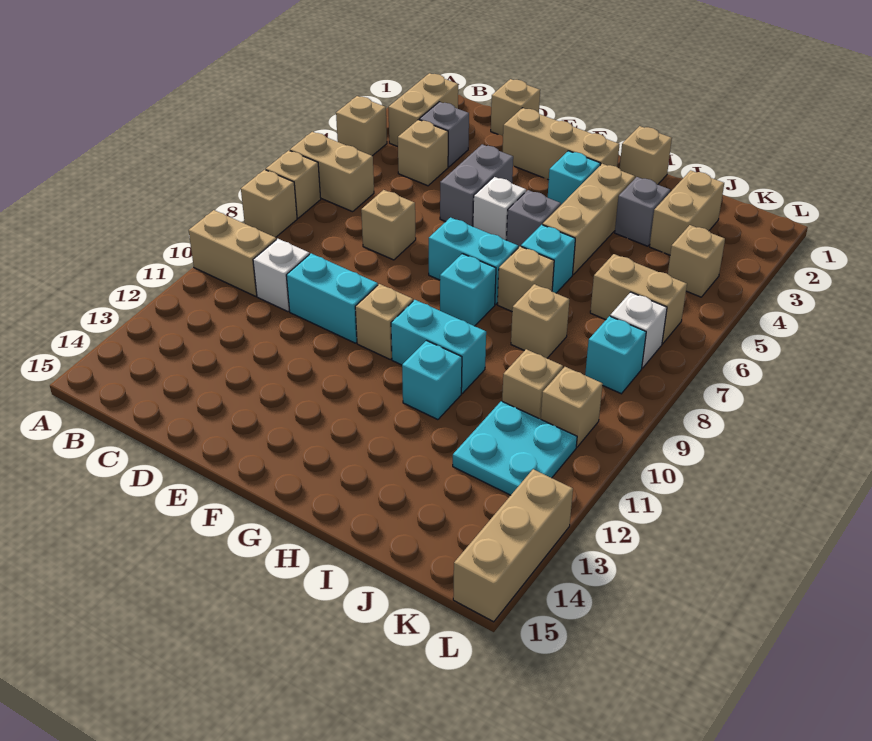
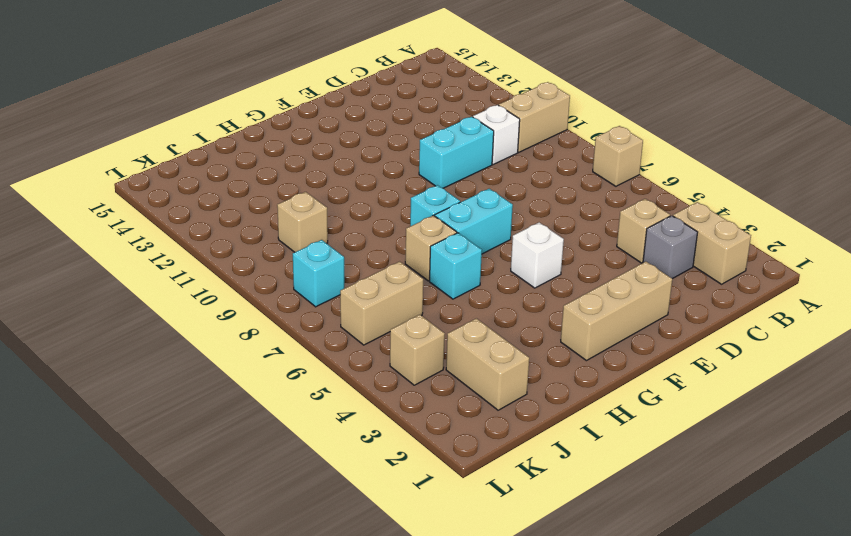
none -> tan 1x1 brick [336,96,387,156]
none -> tan 1x2 brick [290,132,374,212]
none -> tan 1x1 brick [241,170,297,237]
none -> tan 1x1 brick [491,79,540,136]

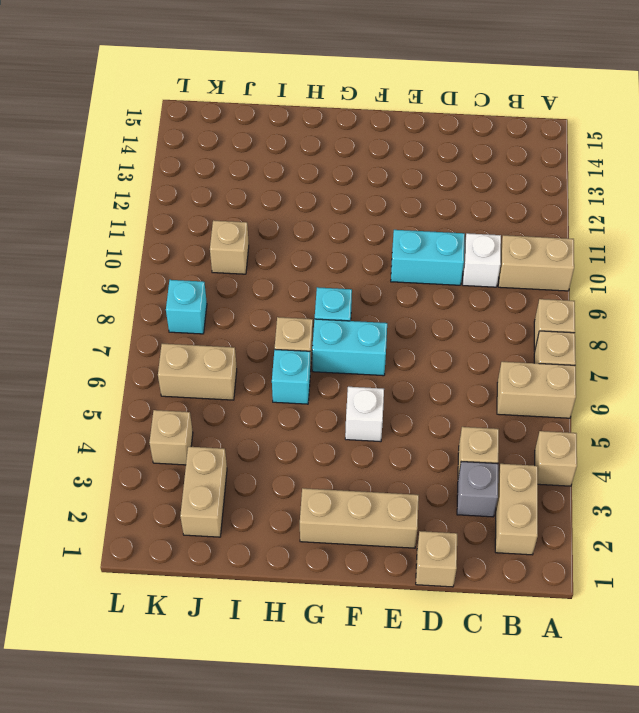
none -> tan 1x1 brick [361,190,416,260]
none -> grey 1x2 brick [440,144,513,226]
none -> tan 1x1 brick [355,284,413,359]
none -> cyan 1x1 brick [548,151,601,205]

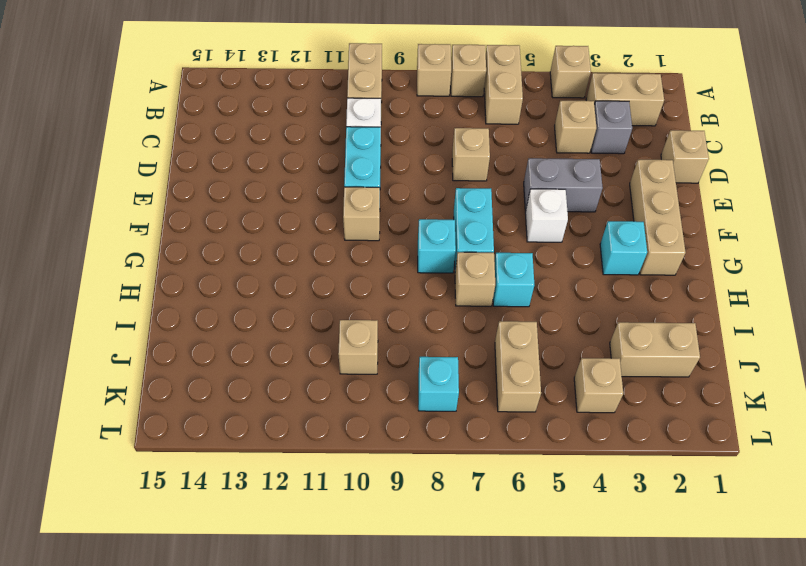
none -> grey 1x1 brick [506,190,561,248]
none -> cyan 1x2 brick [391,300,486,393]
none -> tan 1x1 brick [620,126,672,185]
none -> tan 1x3 brick [543,164,635,274]

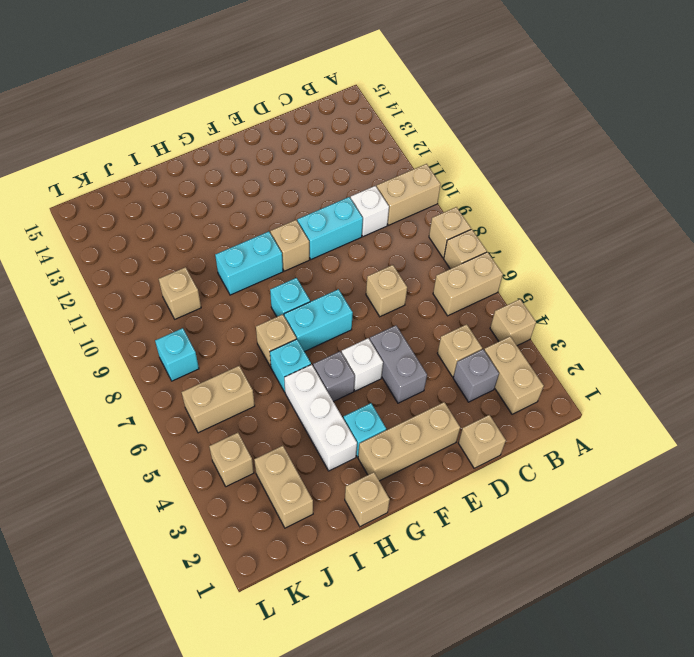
white 1x3 brick [284,365,357,471] -> tan 1x3 brick [543,164,635,274]
none -> cyan 1x1 brick [402,341,462,420]
none -> grey 1x1 brick [615,177,670,246]
none -> tan 1x1 brick [511,284,569,358]
none -> cyan 2x2 plate [453,401,577,495]

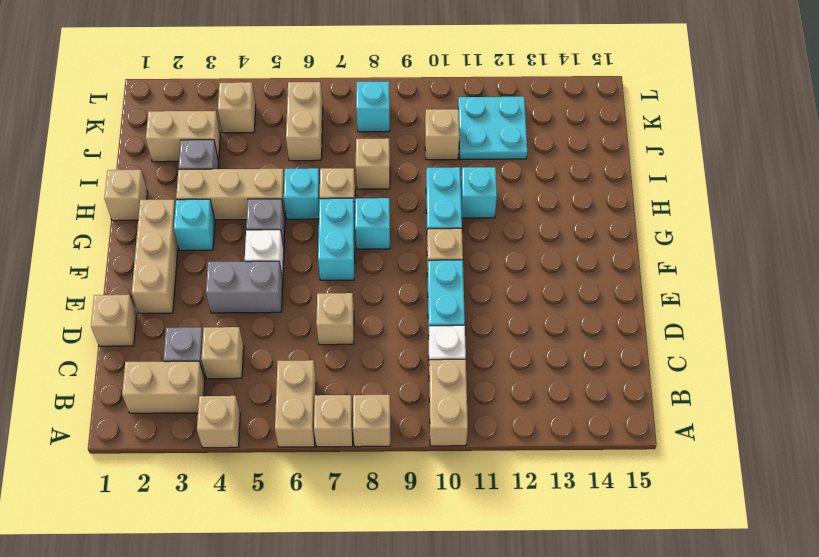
none -> white 1x1 brick [610,292,667,368]
none -> tan 1x1 brick [541,367,603,447]
none -> tan 1x3 brick [453,469,573,622]

